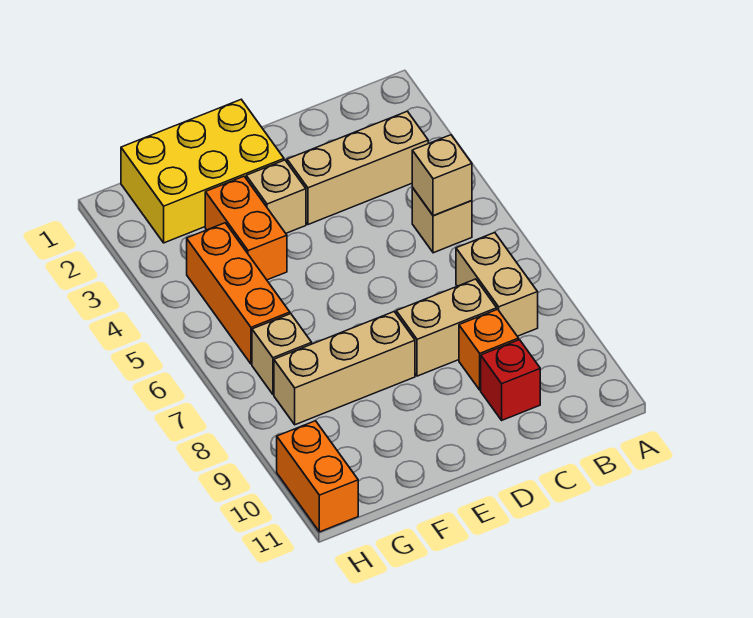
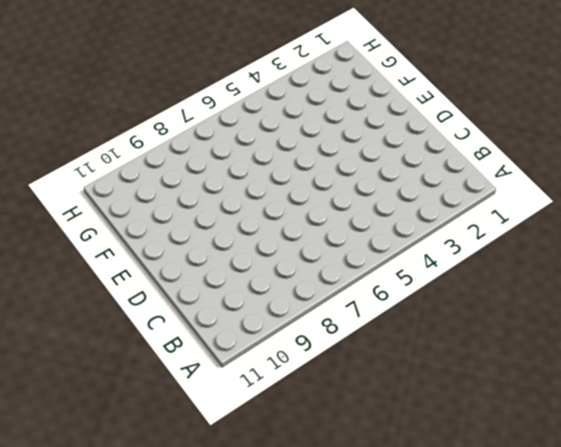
none -> tan 1x3 brick [287,111,428,225]
none -> tan 1x1 brick [412,188,472,253]
none -> tan 1x2 brick [456,232,538,336]

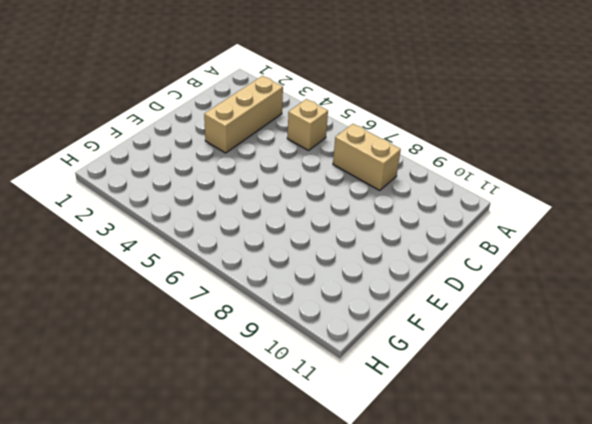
none -> tan 1x2 brick [396,279,497,376]
none -> orange 1x1 brick [459,309,519,390]
none -> red 1x1 brick [481,340,540,420]

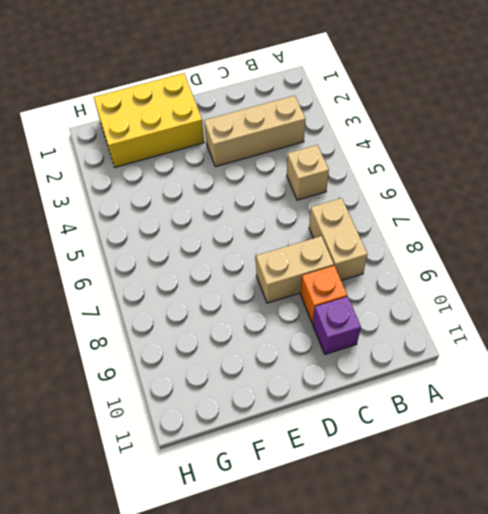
purple 1x1 brick [313,296,361,354] -> red 1x1 brick [481,340,540,420]
none -> tan 1x1 brick [246,160,306,233]
none -> tan 1x3 brick [274,312,415,425]
none -> orange 1x2 brick [205,176,287,280]

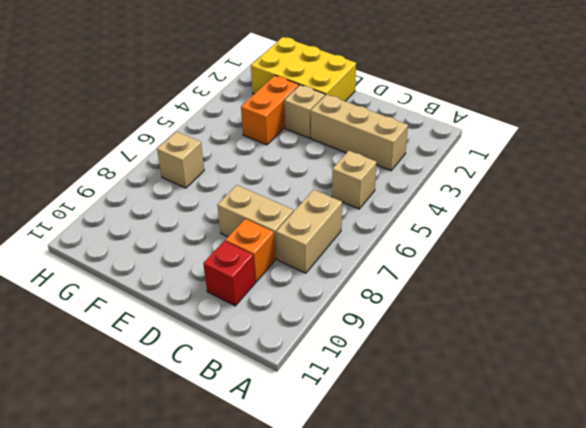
none -> tan 1x3 brick [274,312,415,425]
none -> orange 1x3 brick [187,223,290,364]
none -> orange 1x2 brick [277,421,358,532]

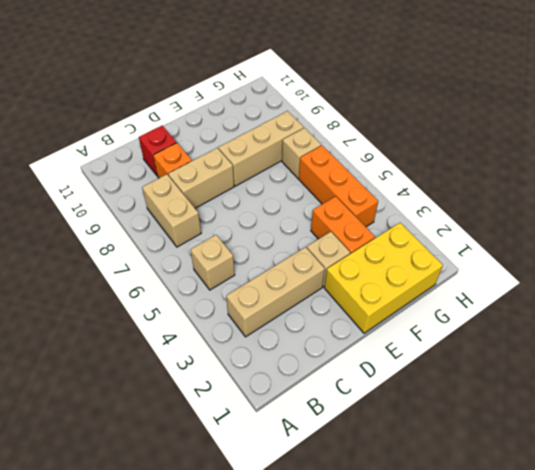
none -> orange 1x2 brick [277,421,358,532]
none -> tan 1x1 brick [412,135,472,216]

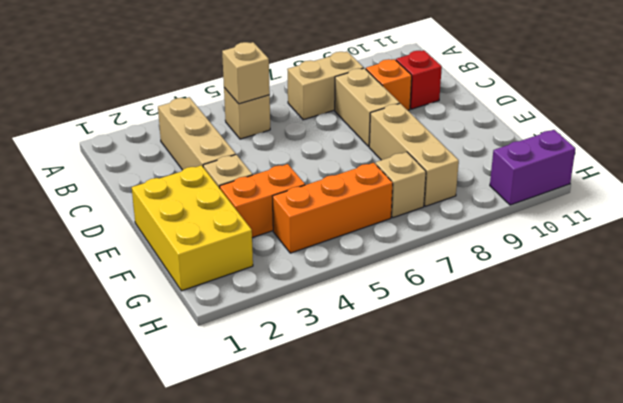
purple 1x2 brick [490,130,575,205] -> orange 1x2 brick [277,421,358,532]

